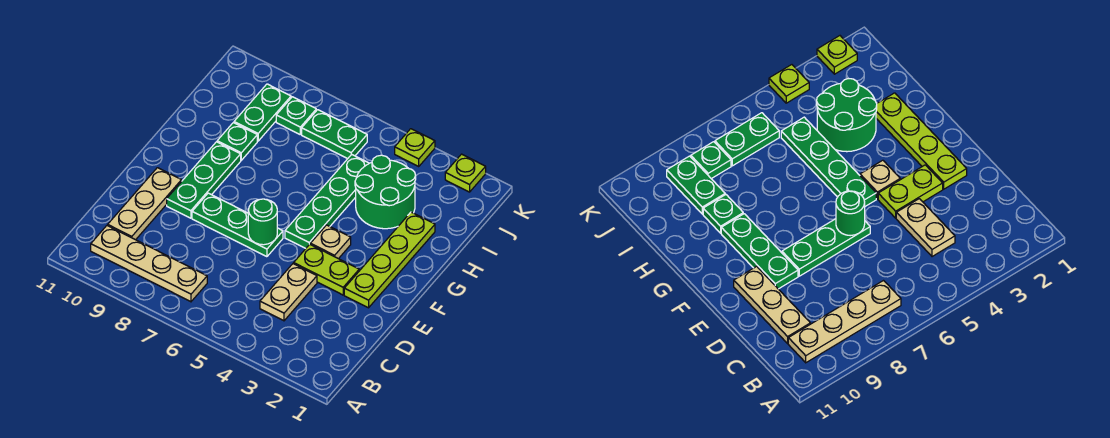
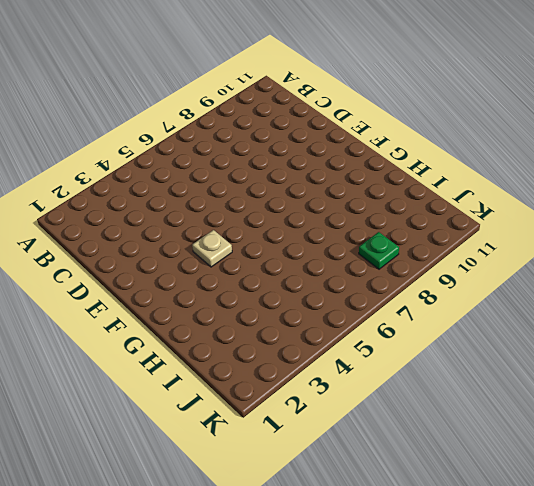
none -> tan 1x4 plate [91,225,207,302]
none -> tan 1x2 plate [260,264,317,321]
none -> tan 1x3 plate [108,168,182,240]

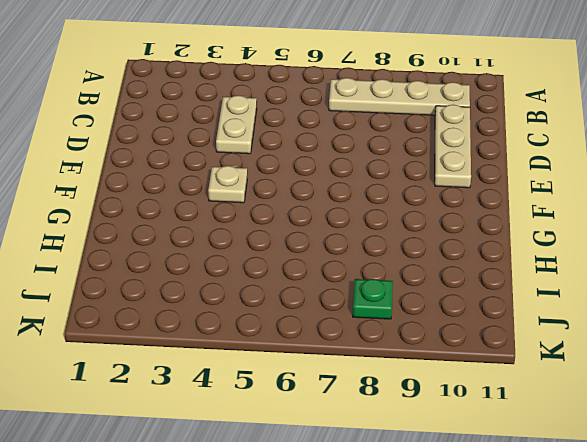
none -> lime 1x4 plate [344,212,435,308]
none -> lime 1x2 plate [294,244,359,295]
none -> green 1x3 plate [192,193,283,257]

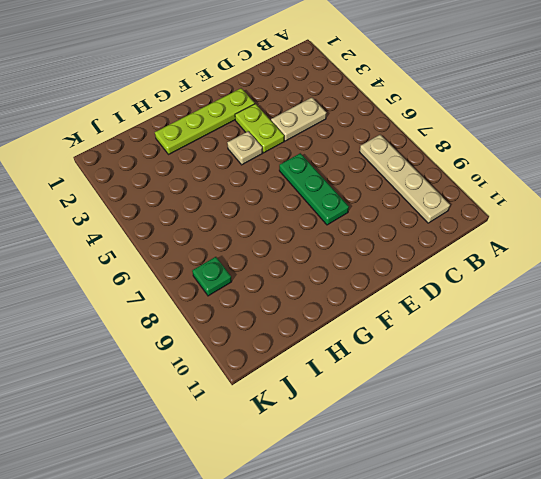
none -> tan 1x3 plate [108,168,182,240]
none -> green 1x3 plate [167,142,241,218]
none -> green 1x4 plate [285,154,369,248]

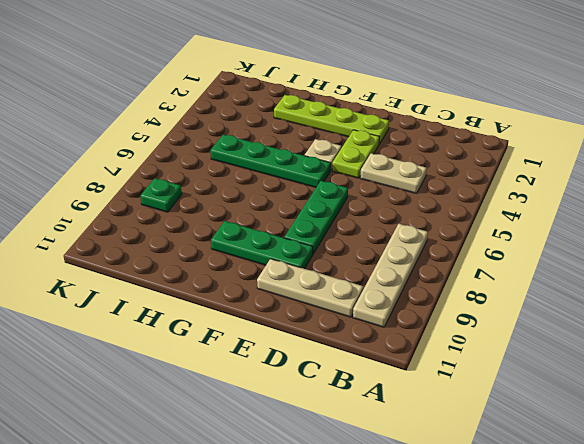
none -> green 2x2 round brick [355,155,416,229]
none -> green 1x1 plate [217,123,257,160]
none -> green 1x2 plate [234,84,291,141]

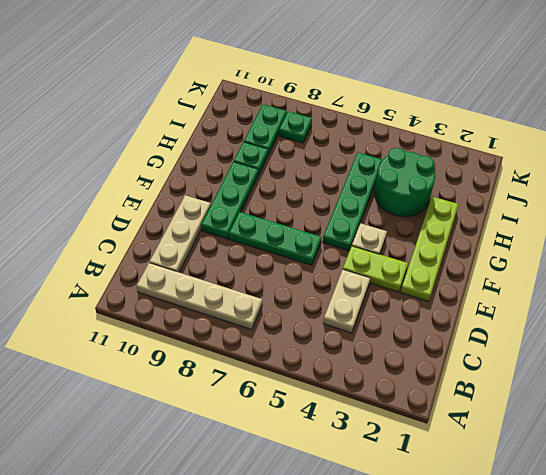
none -> green 1x2 plate [302,110,367,159]
none -> lime 1x1 plate [445,154,486,192]
none -> lime 1x1 plate [395,129,435,166]

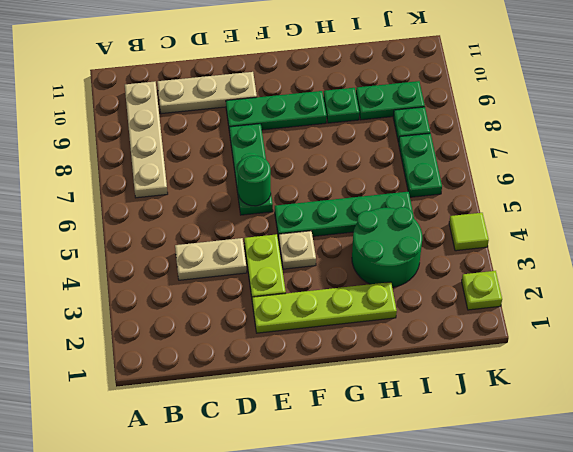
lime 1x1 tile [449,213,489,251] -> lime 1x1 plate [395,129,435,166]

